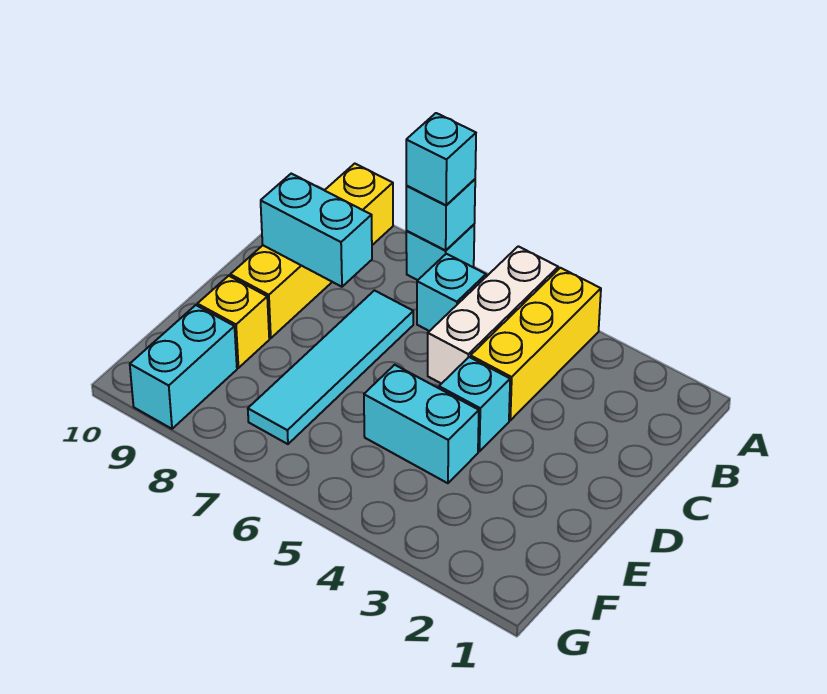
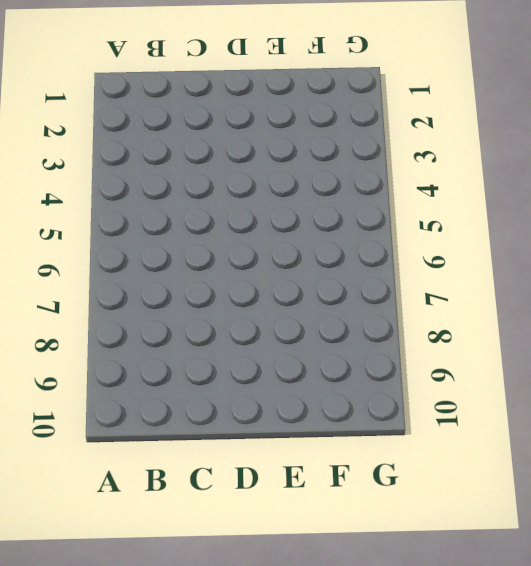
none -> yellow 1x3 brick [471,268,601,420]
none -> white 1x3 brick [428,246,558,384]
none -> cyan 1x1 brick [406,225,474,280]

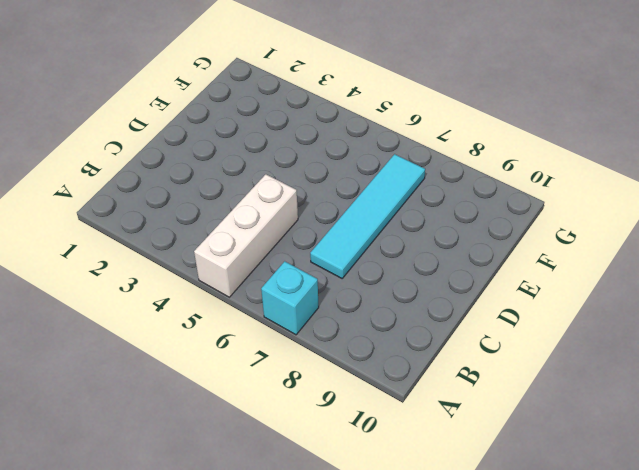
none -> yellow 1x3 brick [471,268,601,420]
none -> yellow 1x4 brick [230,164,393,338]
none -> cyan 1x1 brick [417,254,486,331]

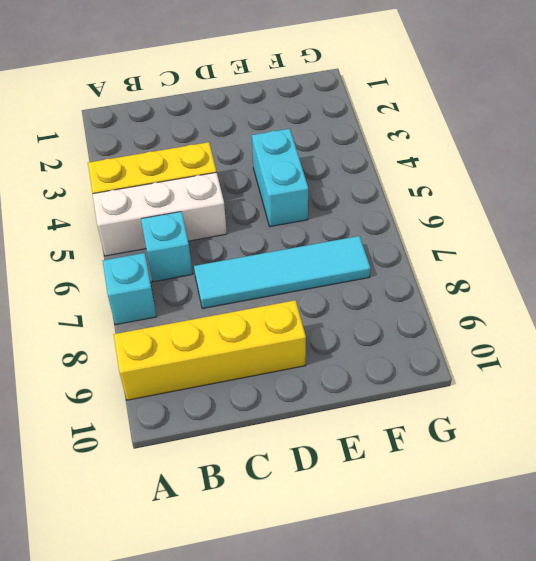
none -> cyan 1x1 brick [439,357,510,451]
none -> yellow 1x1 brick [197,276,269,368]
none -> cyan 1x2 brick [130,305,237,429]

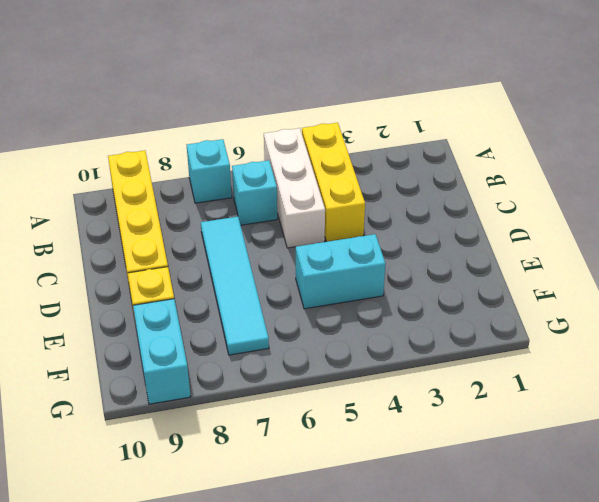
none -> cyan 1x1 brick [439,357,510,451]
none -> cyan 1x1 brick [406,179,475,250]
none -> cyan 1x2 brick [261,174,372,287]

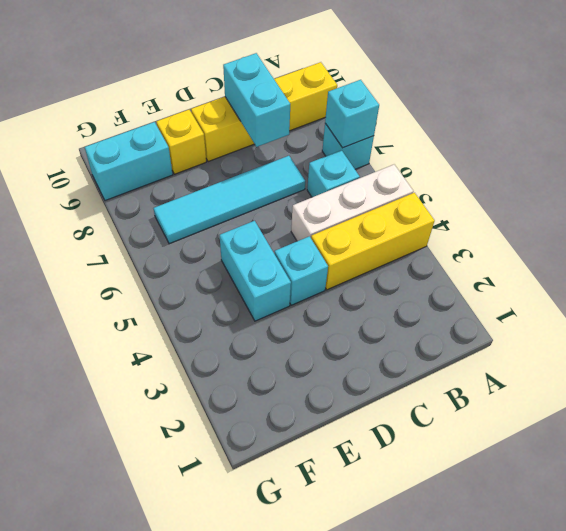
none -> cyan 1x1 brick [406,113,476,205]

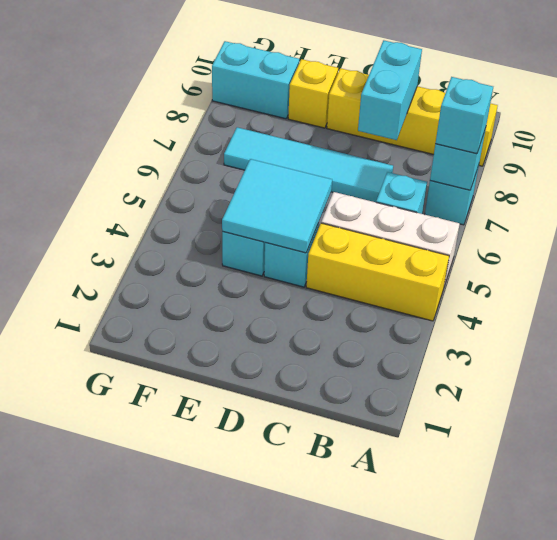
cyan 2x2 tile [222,159,332,253] -> none

